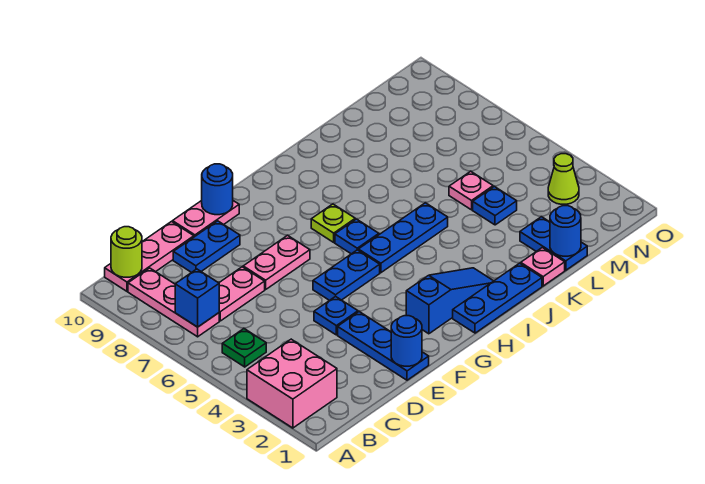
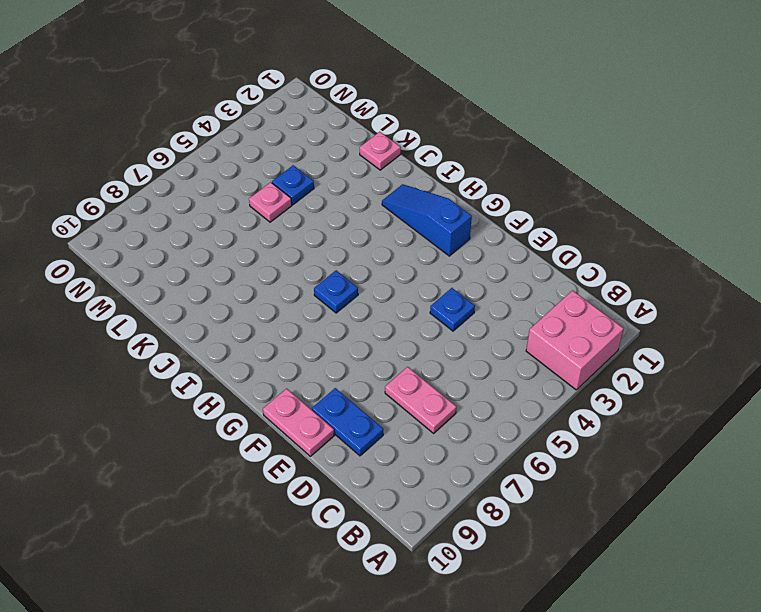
none -> green 1x1 plate [222,329,266,367]
none -> pink 1x3 plate [128,268,219,337]
none -> pink 1x3 plate [105,222,194,291]

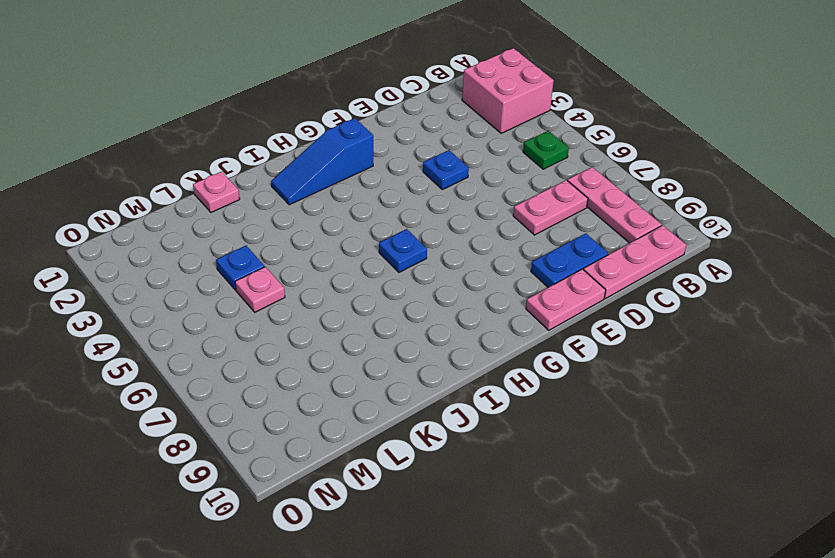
none -> blue 1x3 plate [338,312,429,380]
none -> pink 1x2 plate [243,236,310,289]
none -> blue 1x2 plate [313,250,380,300]

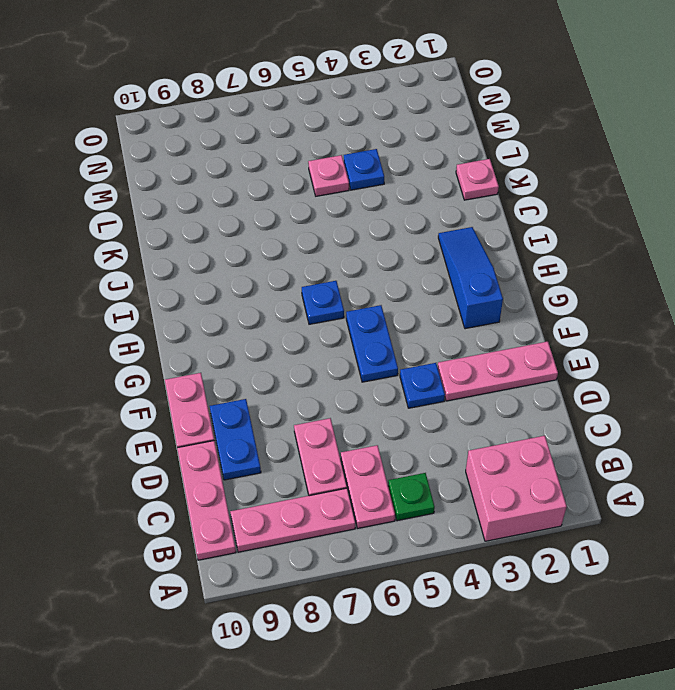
pink 1x2 plate [341,445,395,528] -> pink 1x2 plate moved to [243,236,310,289]
pink 1x3 plate [438,342,558,401] -> blue 1x3 plate [338,312,429,380]
none -> blue 1x3 plate [453,263,542,333]
none -> blue 1x3 plate [358,203,448,273]
none -> lime 1x1 plate [311,204,355,242]

